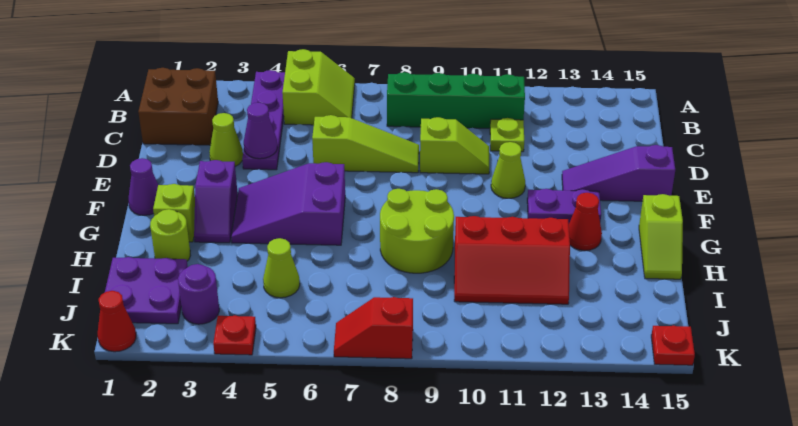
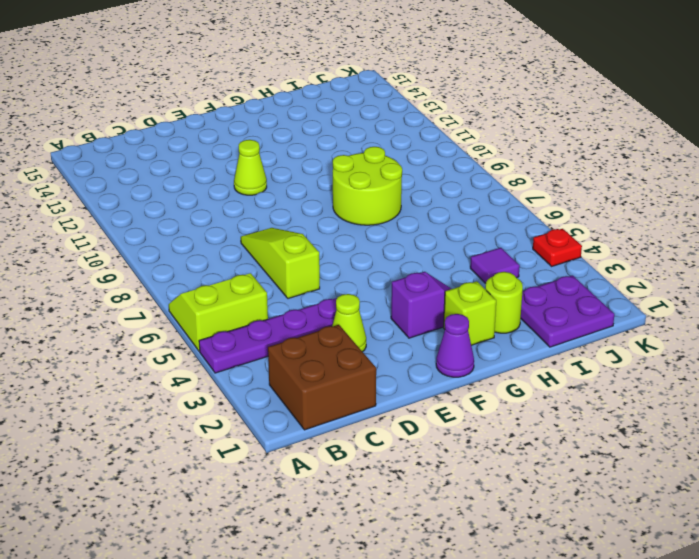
purple 1x1 tile [470,248,520,284] -> none
none -> green 1x4 brick [387,72,525,128]
none -> lime 1x1 plate [490,118,524,152]
none -> lime 1x2 slope [420,117,489,174]

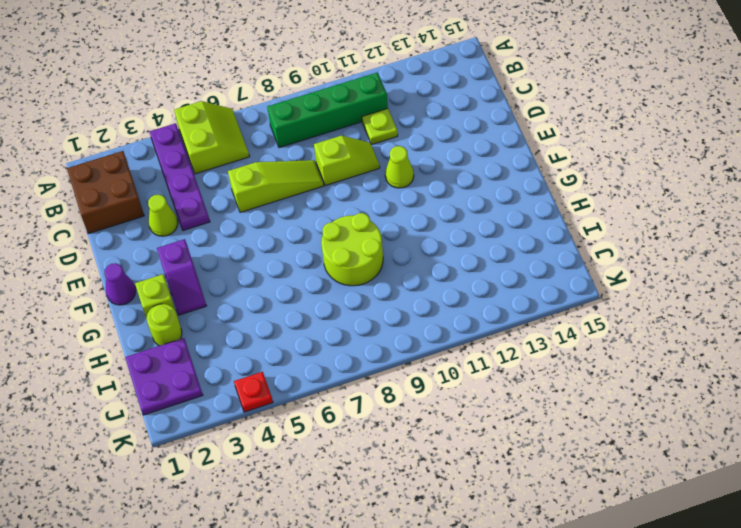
none -> purple 1x3 slope [562,145,675,201]
none -> purple 2x3 slope [231,162,345,245]
none -> purple 1x2 plate [527,189,601,223]

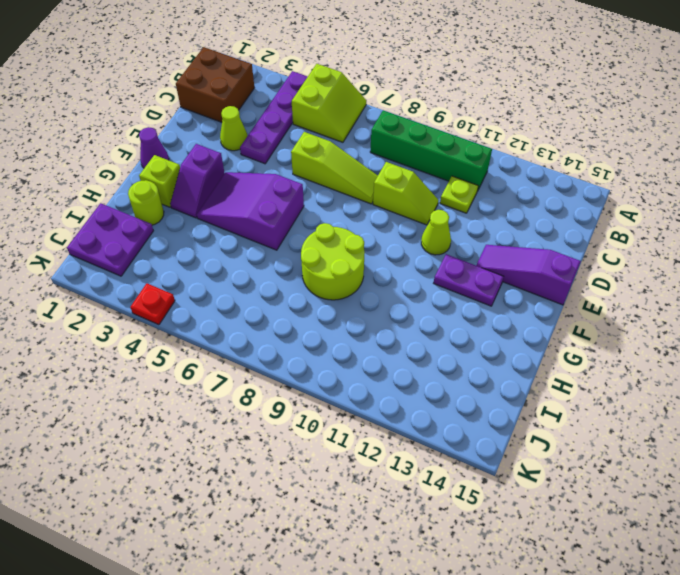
none -> red 1x1 cone [569,193,602,251]
none -> lime 1x2 slope [639,194,683,279]
none -> red 2x3 slope [454,216,570,304]

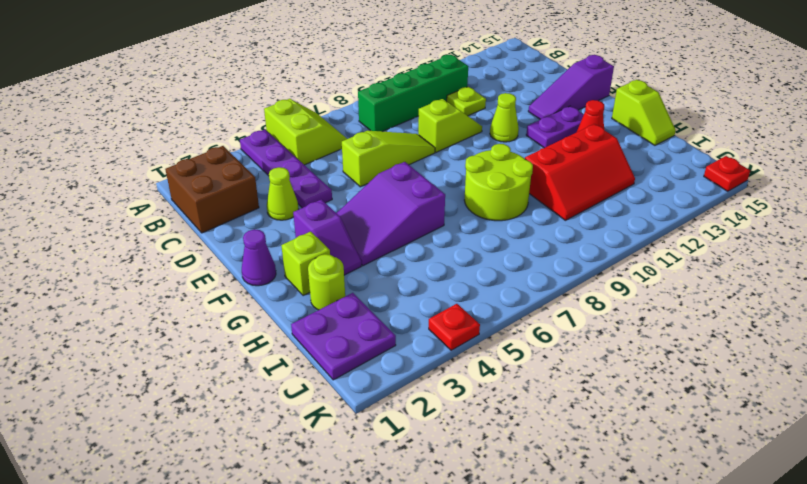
none -> lime 1x1 cone [263,238,300,298]
none -> purple 1x1 round brick [178,264,219,324]
none -> red 1x1 cone [98,291,136,352]

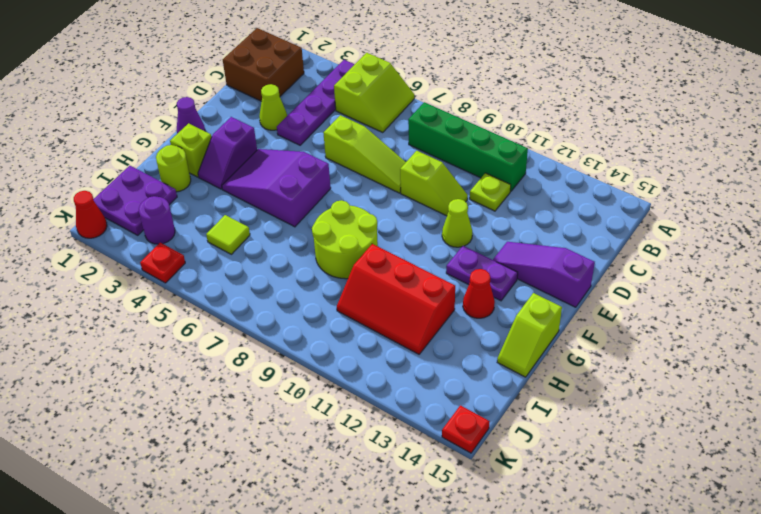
lime 1x1 tile [206,215,250,254] -> lime 1x1 cone [263,238,300,298]
none -> red 1x2 slope [334,297,413,359]
none -> purple 1x1 cone [244,103,278,159]

